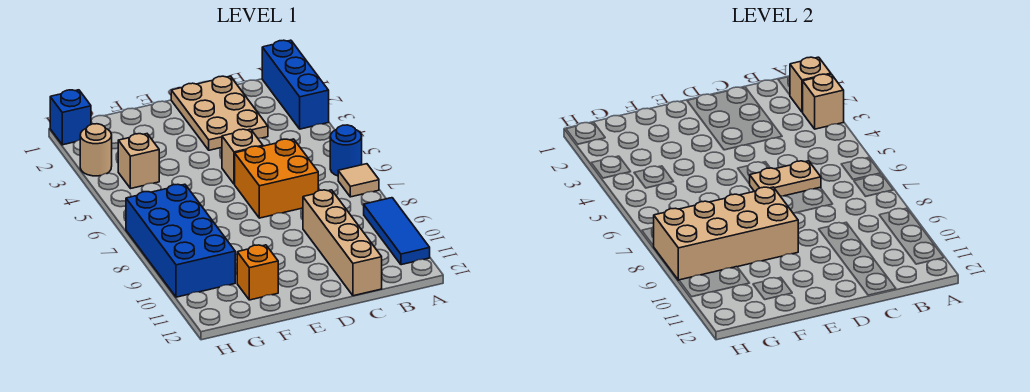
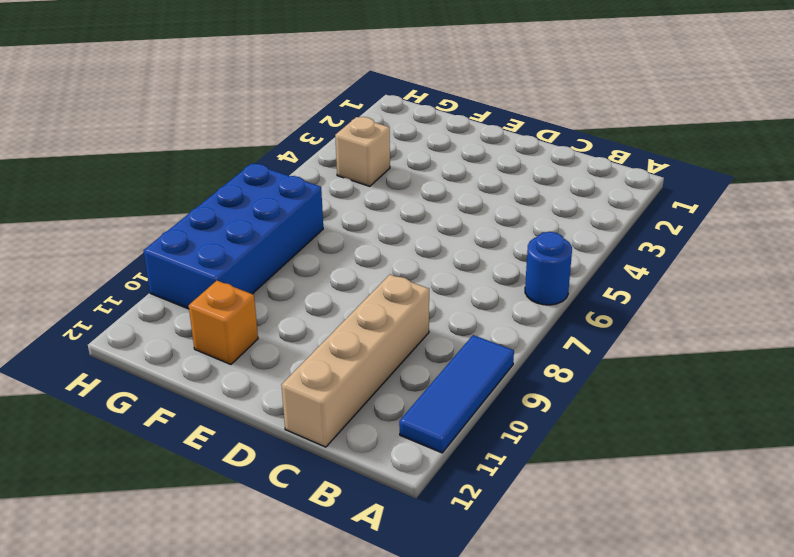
none -> blue 1x3 brick [262,40,329,129]
none -> tan 1x1 tile [338,164,379,197]
none -> tan 2x3 plate [171,76,268,150]

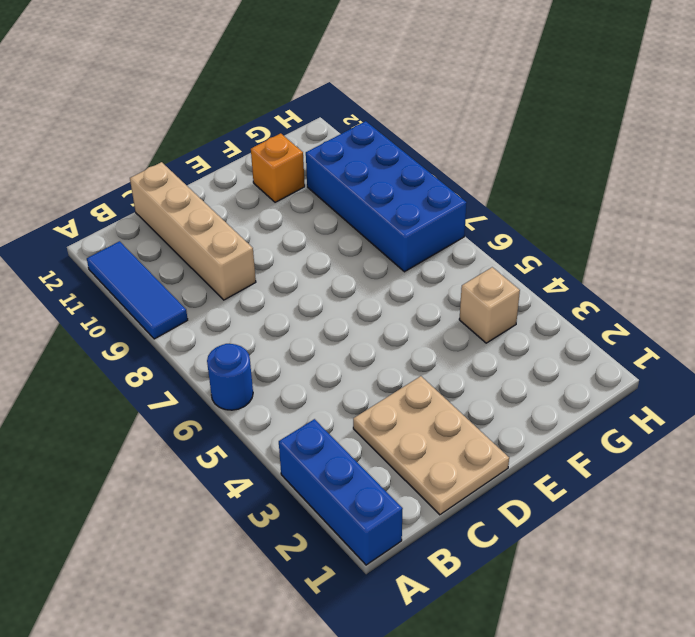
none -> tan 1x1 tile [338,164,379,197]
none -> orange 2x2 brick [235,139,318,218]
none -> tan 1x1 brick [222,129,263,184]

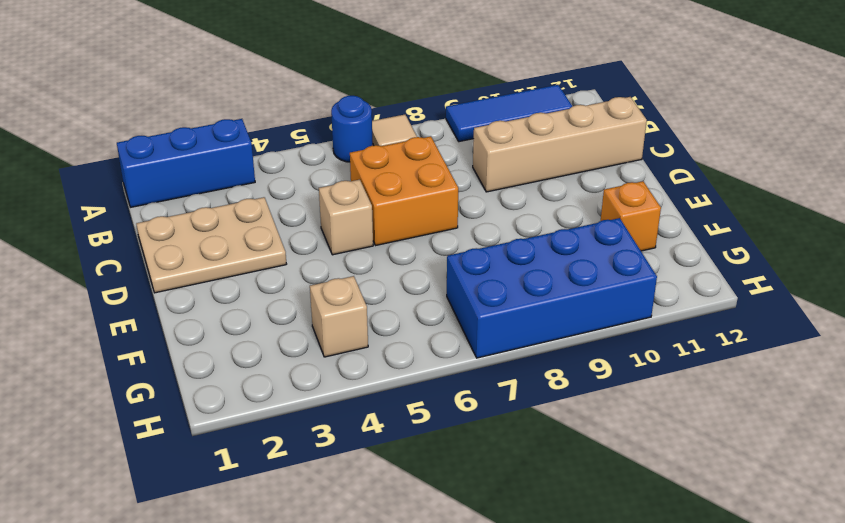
none -> blue 1x1 brick [50,90,91,145]
none -> tan 1x1 round brick [80,124,112,176]
none -> tan 1x1 brick [790,57,831,112]

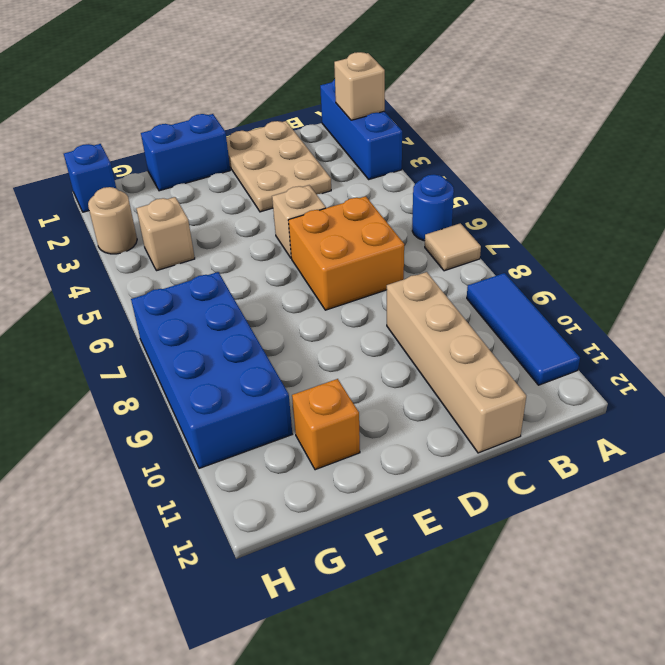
blue 1x2 brick [141,114,230,191] -> none
none -> tan 1x1 brick [803,74,844,129]
none -> tan 1x2 plate [750,161,821,196]
none -> tan 2x4 brick [654,187,798,280]

